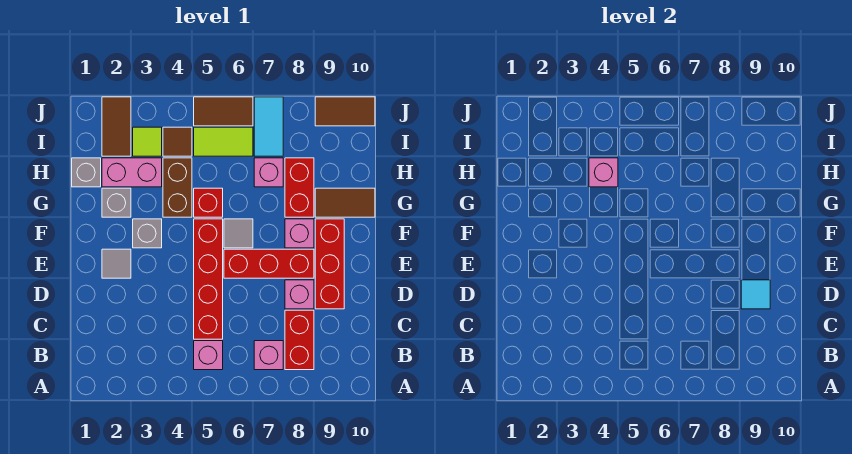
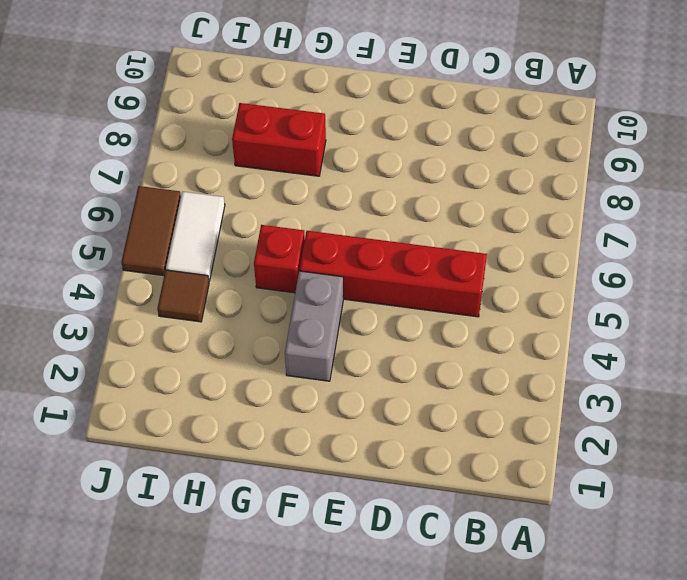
grey 1x2 brick [285,271,343,381] -> grey 1x1 brick [133,219,162,248]
white 1x2 tile [166,192,225,281] -> lime 1x2 tile [194,127,253,156]
none -> pink 1x1 brick [194,341,223,370]
none -> pink 1x1 brick [254,341,283,370]
none -> red 1x2 brick [285,310,314,370]

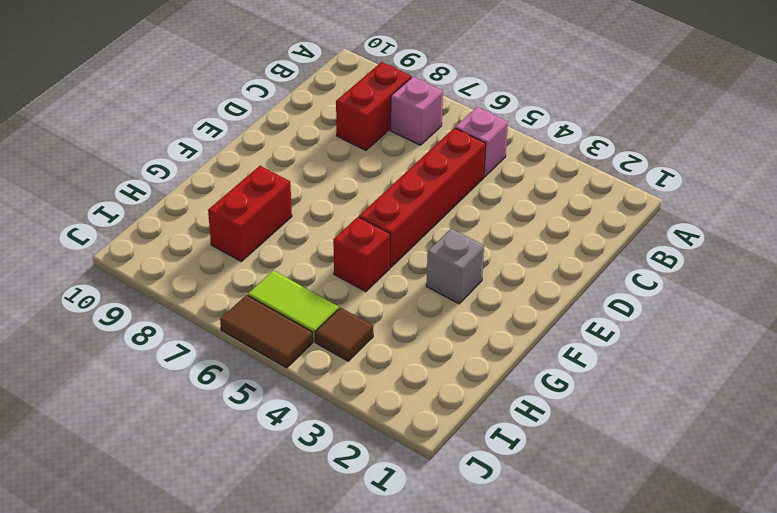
none -> pink 1x1 brick [285,280,314,309]
none -> red 1x3 brick [315,219,344,309]
none -> grey 1x1 tile [102,249,131,278]

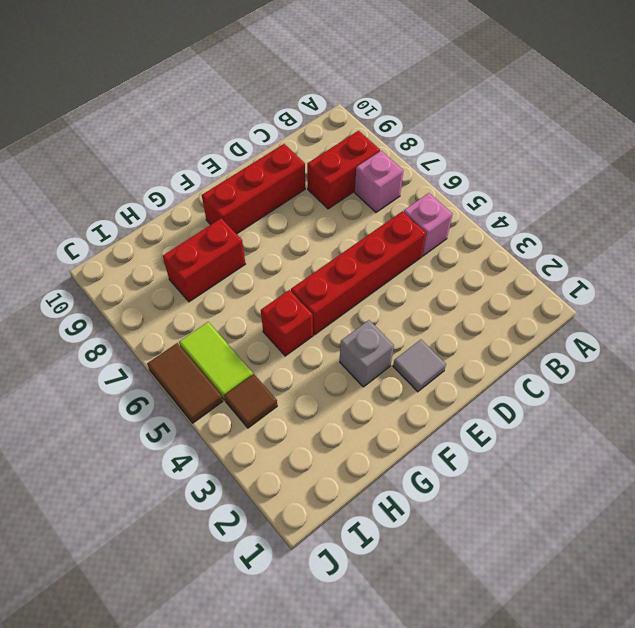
none -> pink 1x1 brick [285,280,314,309]
none -> red 1x3 brick [224,249,314,278]
none -> grey 1x1 tile [224,219,253,248]

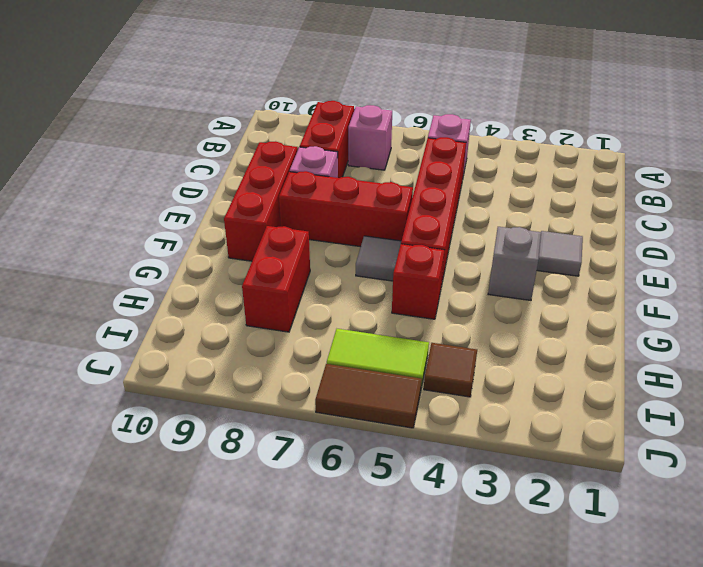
none -> pink 1x1 brick [285,219,314,248]
none -> grey 1x1 brick [102,188,131,217]
none -> brown 1x2 brick [163,158,192,217]

